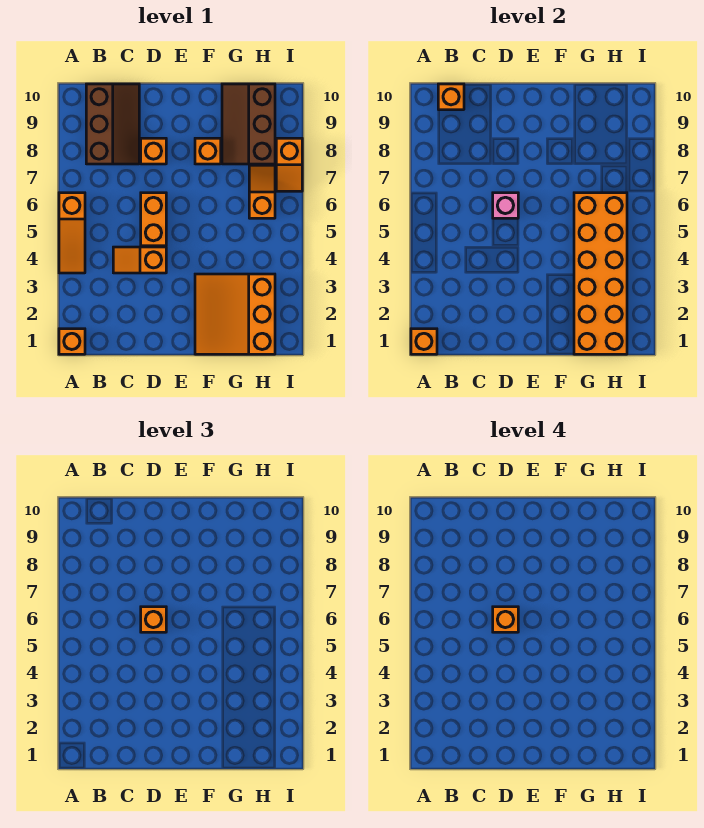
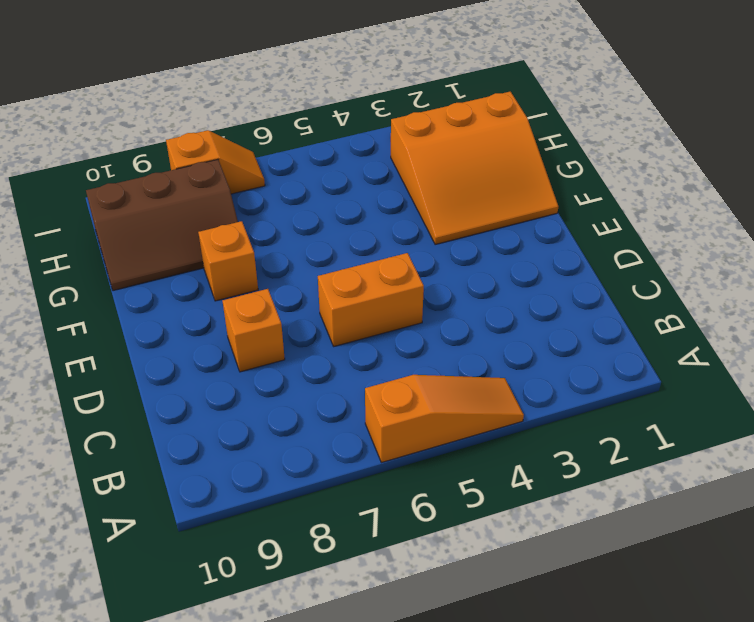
none -> orange 1x1 brick [59,329,85,354]
none -> brown 2x3 slope [86,84,139,164]
none -> orange 1x2 slope [113,247,166,273]

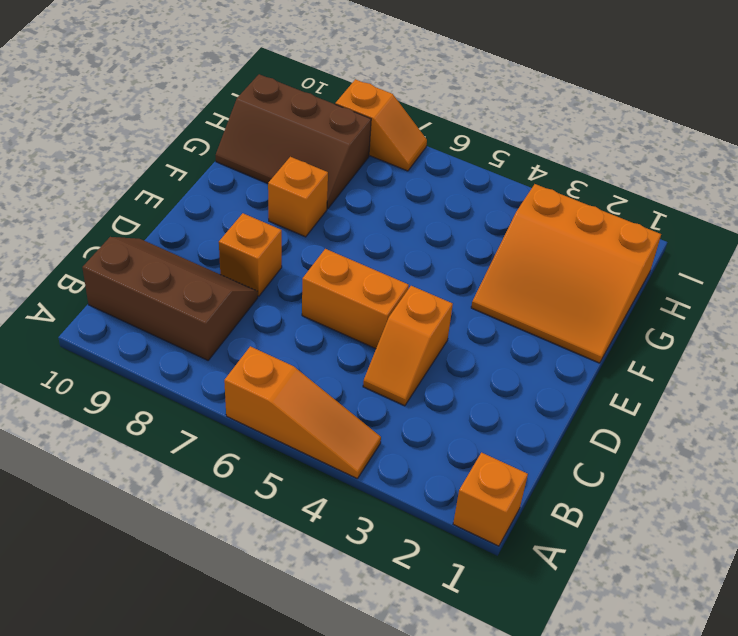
none -> orange 1x2 slope [249,165,275,218]
none -> orange 1x1 brick [411,329,437,354]
none -> orange 1x1 brick [438,84,464,110]

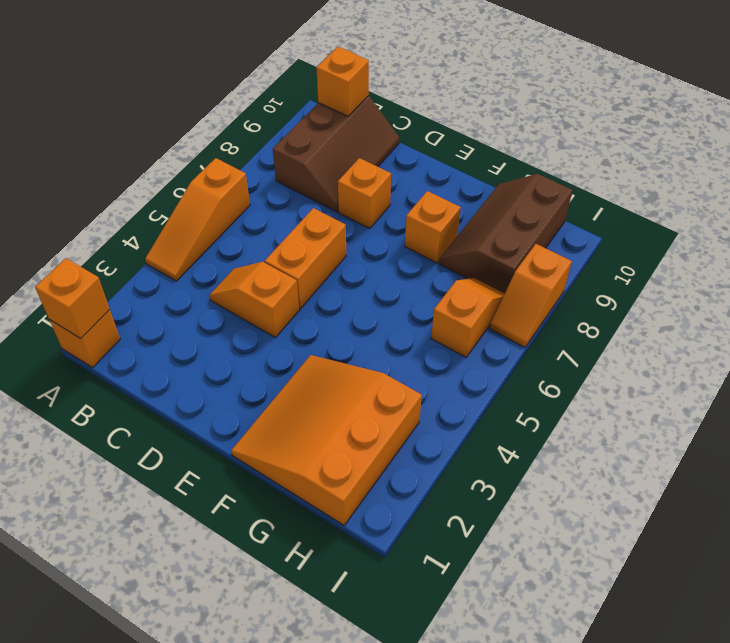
none -> pink 1x1 brick [493,193,518,218]
none -> orange 2x6 brick [574,193,627,354]
none -> orange 1x1 brick [141,607,166,632]

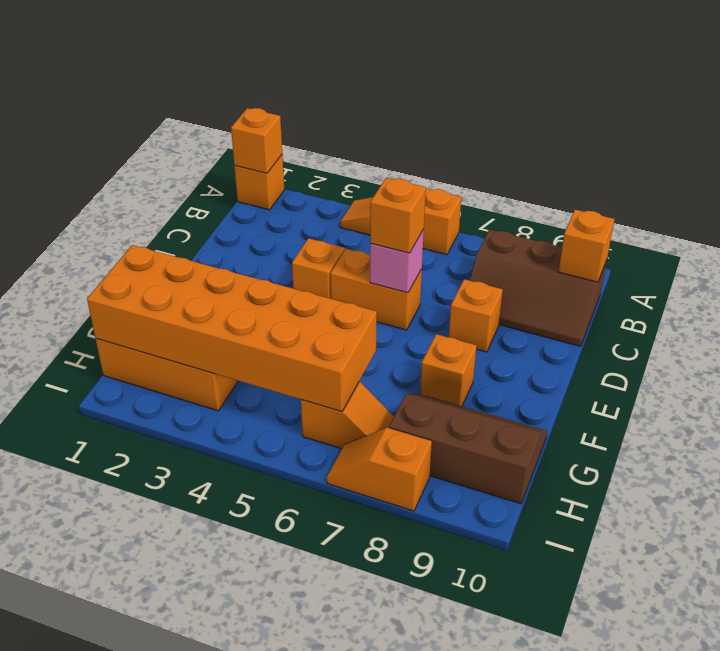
none -> orange 1x1 brick [493,607,518,632]

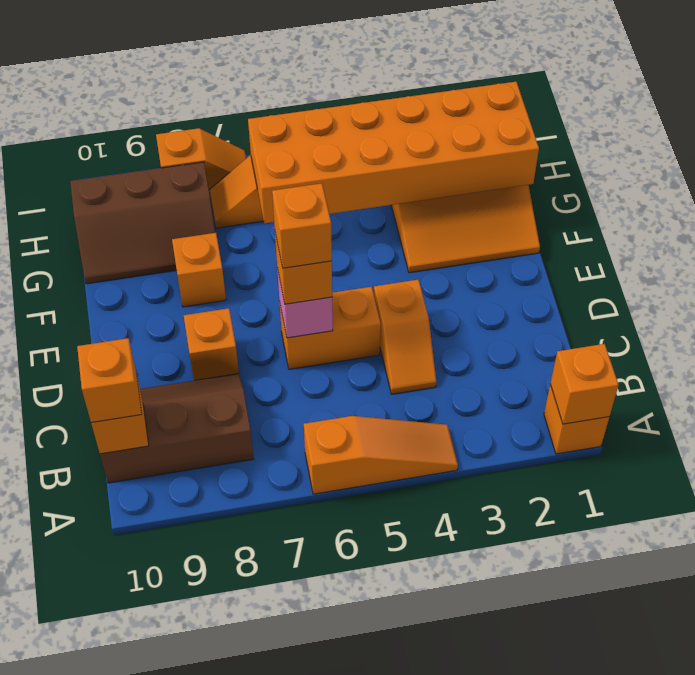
orange 1x1 brick [77,338,142,423] -> none

